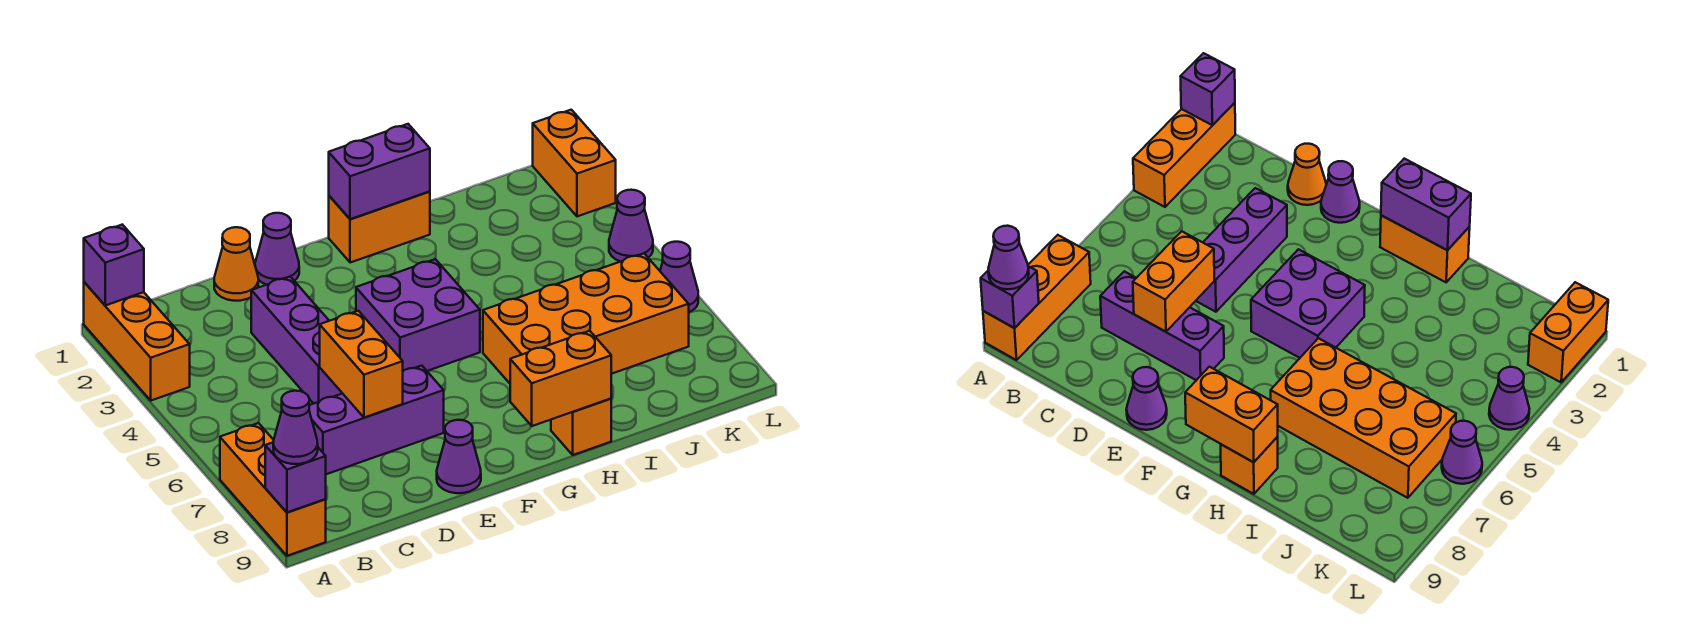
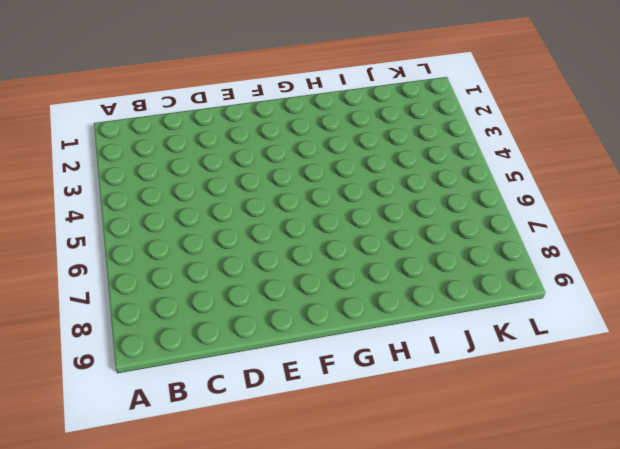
none -> orange 1x3 brick [84,282,190,400]
none -> orange 1x3 brick [220,423,326,556]
none -> purple 1x3 brick [309,366,444,474]

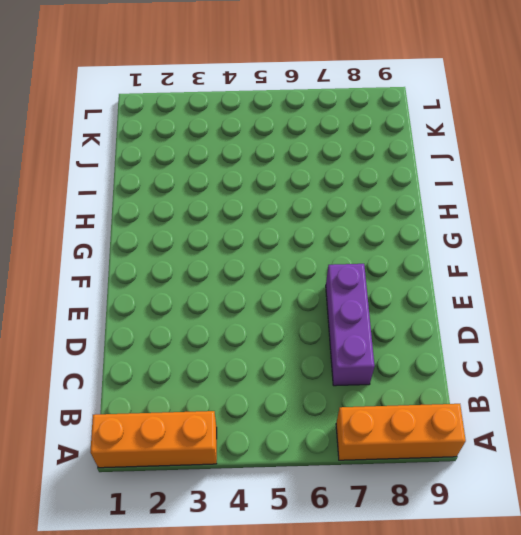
none -> orange 1x1 cone [214,227,258,301]
none -> purple 1x3 brick [251,277,342,404]
none -> purple 1x1 cone [255,213,299,285]

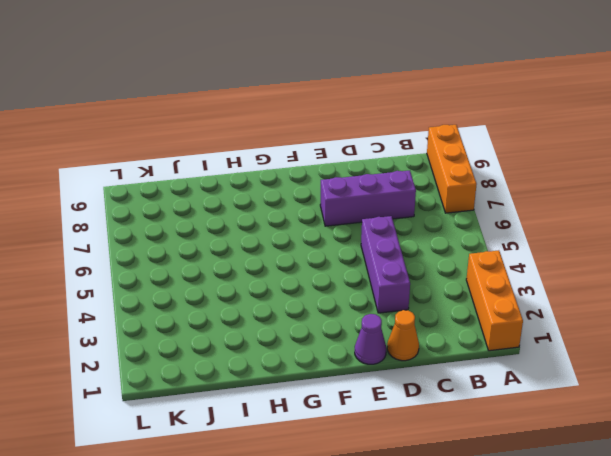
none -> purple 1x1 cone [437,420,481,493]
none -> purple 2x2 brick [356,259,480,371]
none -> orange 1x2 brick [329,192,430,263]

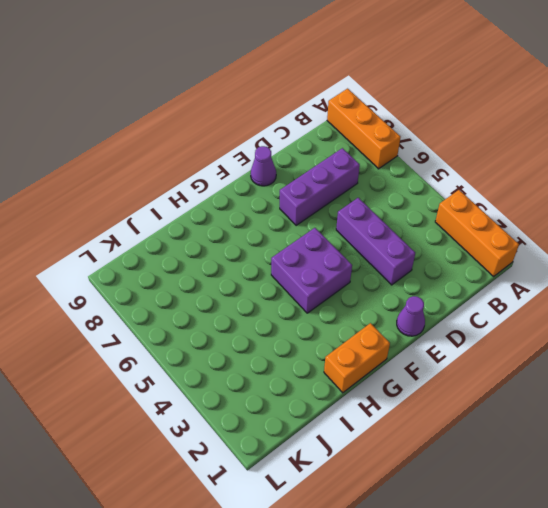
none -> orange 1x1 cone [214,227,258,301]
none -> orange 2x4 brick [483,253,689,383]
none -> orange 1x1 brick [551,399,611,455]

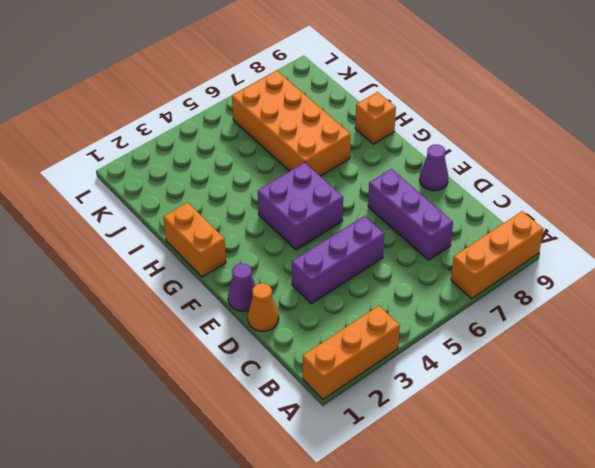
none -> orange 1x2 brick [533,110,616,216]
none -> purple 1x1 cone [609,190,653,262]
none -> purple 1x1 cone [660,242,698,312]

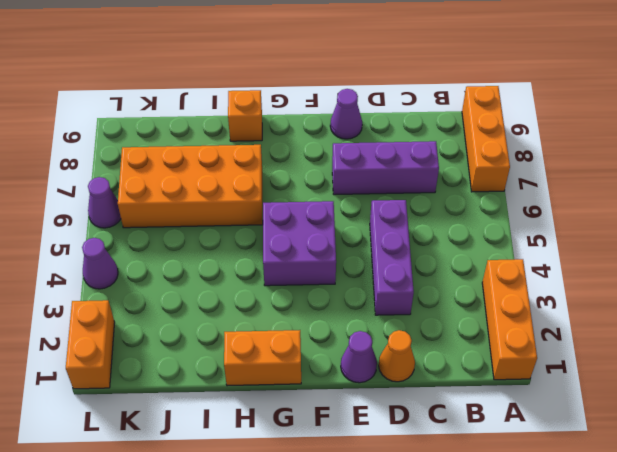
none -> purple 1x1 brick [84,225,144,305]
none -> purple 1x1 brick [265,443,326,512]
none -> orange 1x2 brick [320,311,403,418]

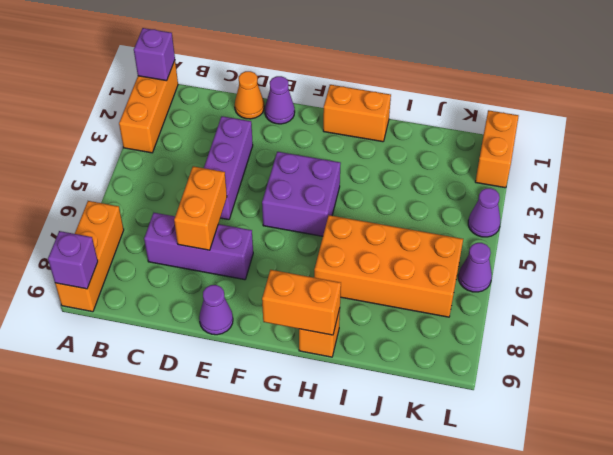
none -> purple 1x2 brick [329,124,430,219]
none -> purple 1x1 cone [273,391,318,464]

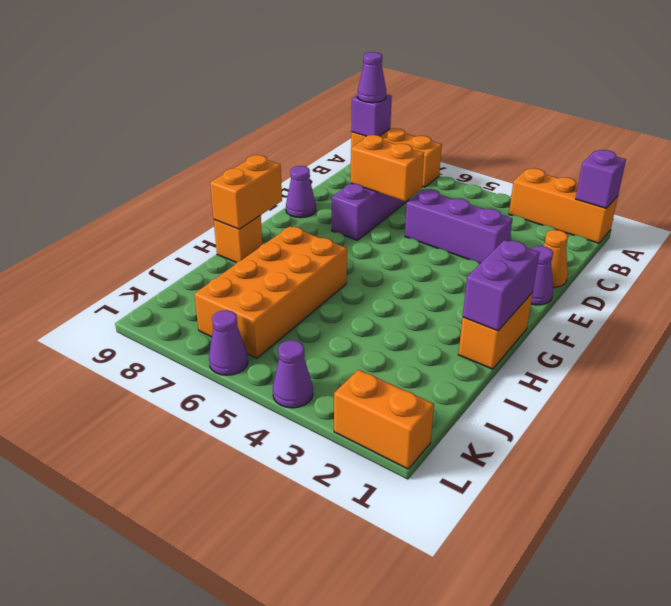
none -> purple 2x2 brick [356,259,480,371]

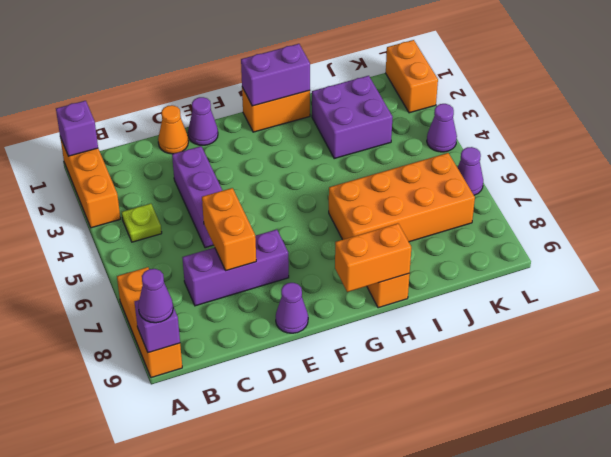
lime 1x1 plate [122,204,162,242] -> none
purple 2x2 brick [312,76,392,158] -> purple 2x2 brick moved to [356,259,480,371]

